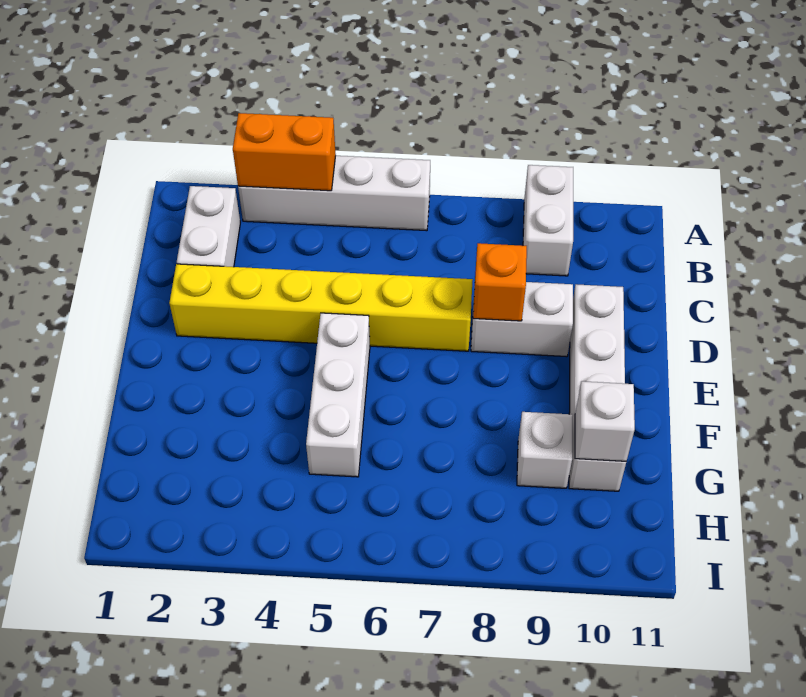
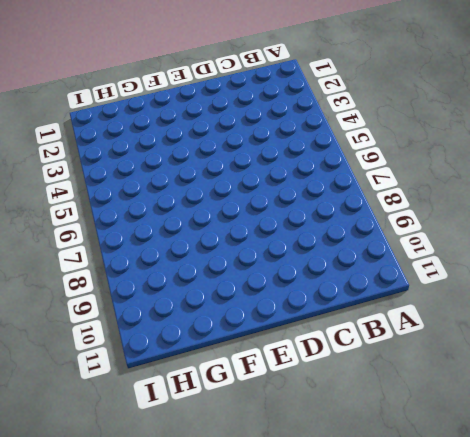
none -> white 1x4 brick [238,156,430,231]
none -> white 1x2 brick [523,165,573,276]

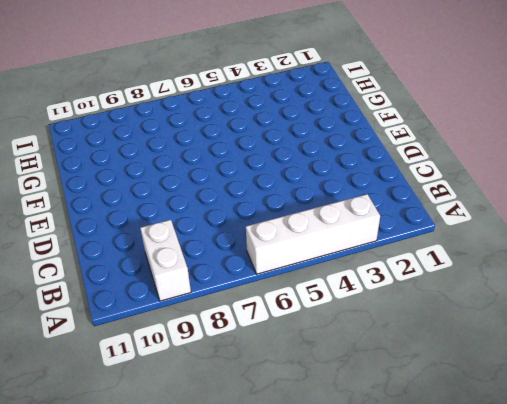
none -> white 1x2 brick [177,186,240,267]
none -> yellow 1x6 brick [169,264,473,351]

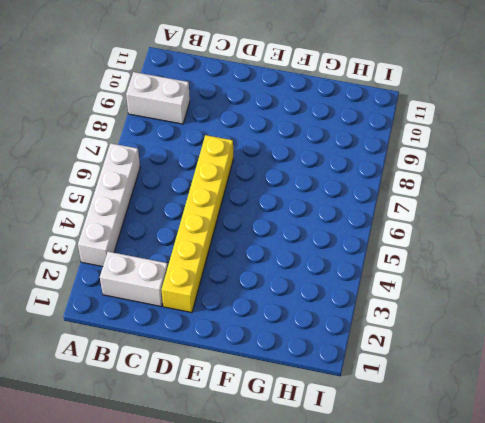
none -> white 1x2 brick [471,282,573,357]
none -> white 1x4 brick [569,284,626,491]

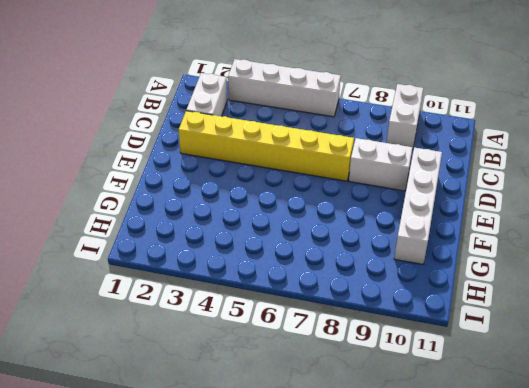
none -> white 1x3 brick [306,313,370,477]
none -> white 1x1 brick [517,412,573,488]

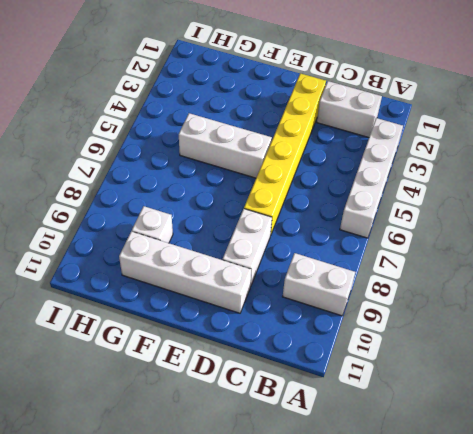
none -> orange 1x2 brick [233,113,336,191]
none -> orange 1x1 brick [473,243,527,321]

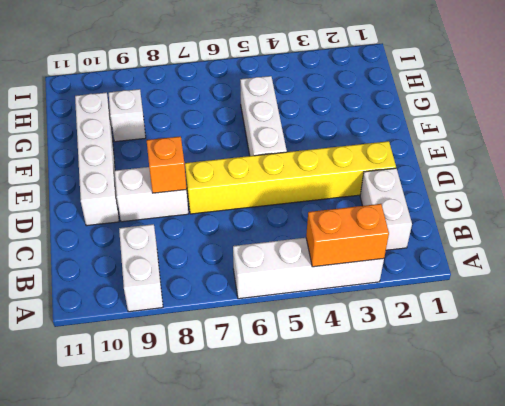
none -> white 1x1 brick [575,381,635,461]

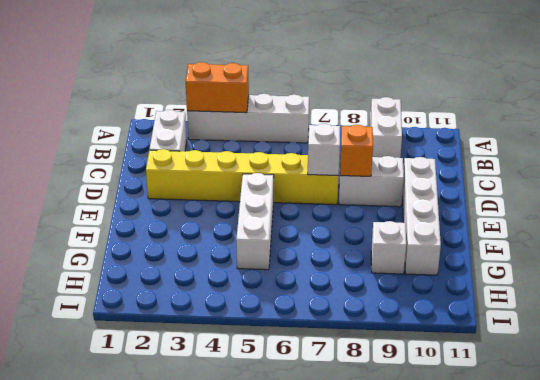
white 1x1 brick [308,124,340,176] -> white 1x1 brick moved to [575,381,635,461]

